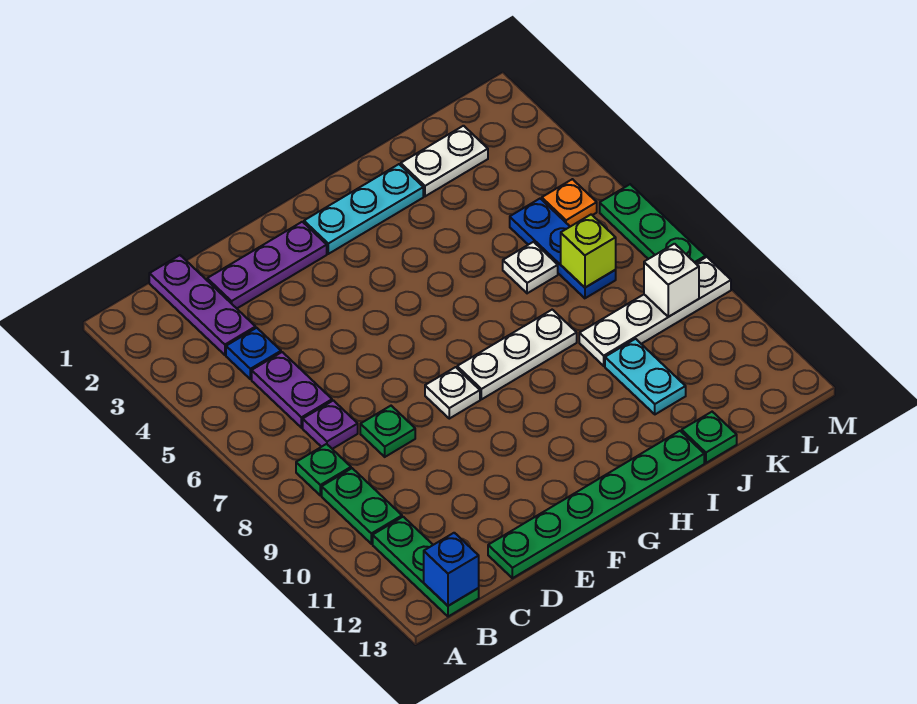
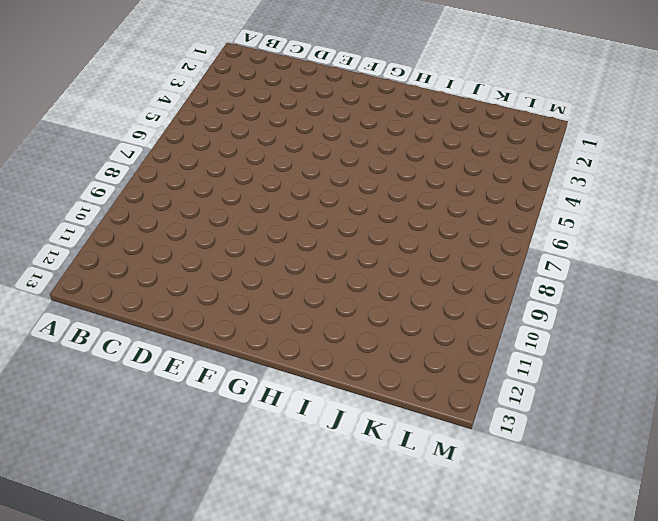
none -> green 1x1 plate [296,444,351,495]
none -> green 1x2 plate [322,468,402,544]
none -> green 1x3 plate [373,517,479,617]

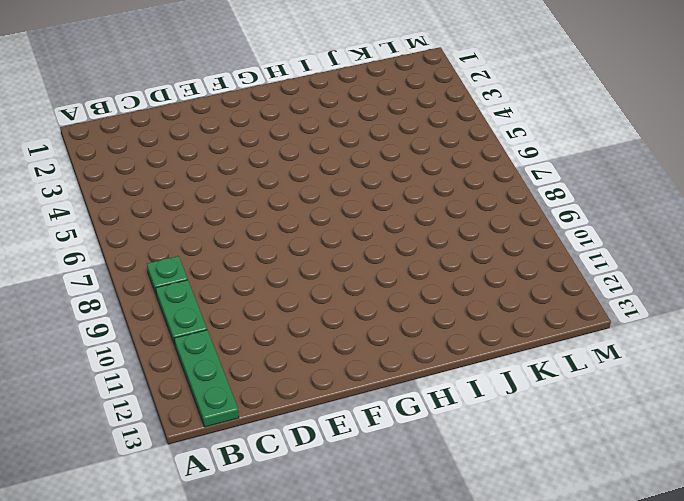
none -> purple 1x3 plate [149,255,256,355]
none -> blue 1x1 plate [226,328,281,379]
none -> purple 1x2 plate [252,352,332,428]

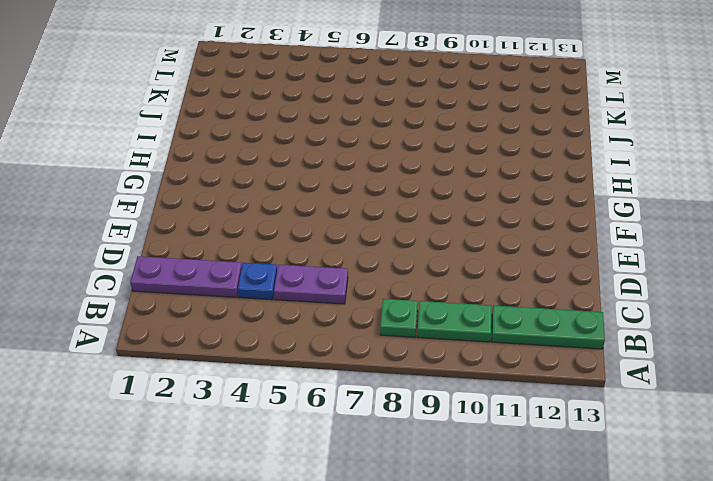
none -> purple 1x1 plate [303,400,358,449]
none -> purple 1x3 plate [207,222,327,308]
none -> green 1x1 plate [360,406,415,457]

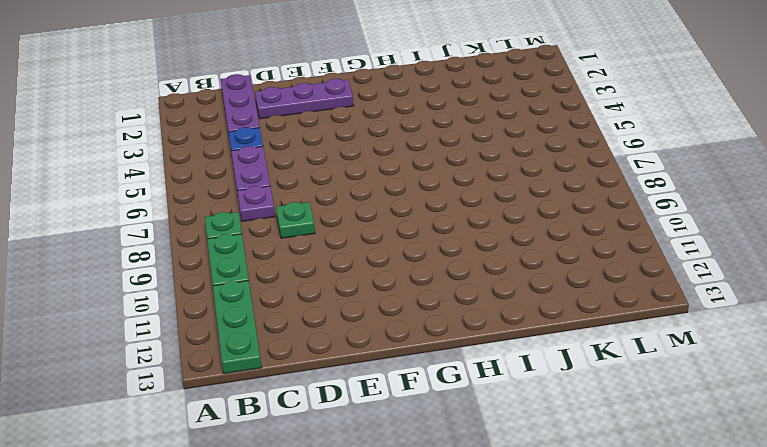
none -> green 1x6 plate [488,431,704,578]
none -> white 1x1 plate [425,367,480,419]
none -> cyan 1x3 plate [304,164,423,254]

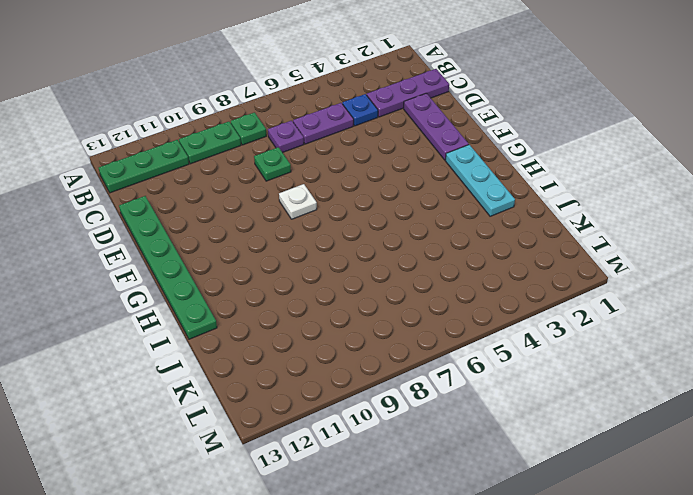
none -> white 1x3 plate [457,310,577,399]
none -> white 1x2 plate [401,126,488,196]
none -> white 1x1 plate [503,242,558,293]

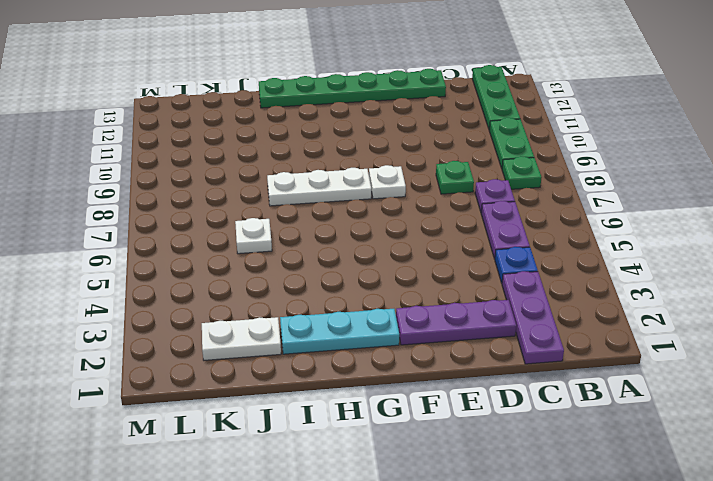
none -> white 1x4 plate [579,257,731,366]
none -> cyan 1x2 plate [605,339,686,414]
none -> green 1x1 plate [682,412,737,463]

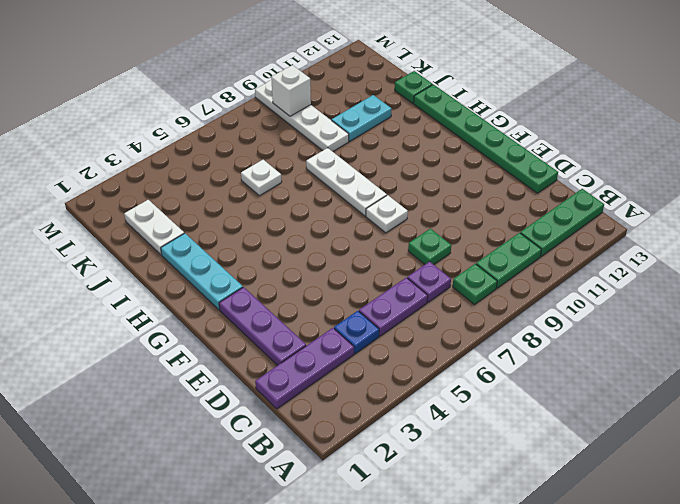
none -> blue 1x3 plate [510,199,616,298]
none -> orange 1x1 plate [542,179,597,227]
none -> green 1x3 plate [600,184,706,263]

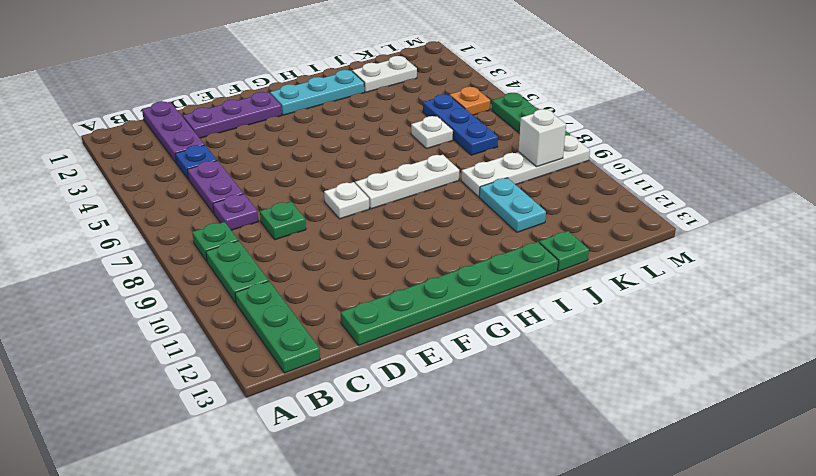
none -> blue 1x1 brick [424,533,479,606]
none -> lime 1x1 brick [561,214,616,288]

